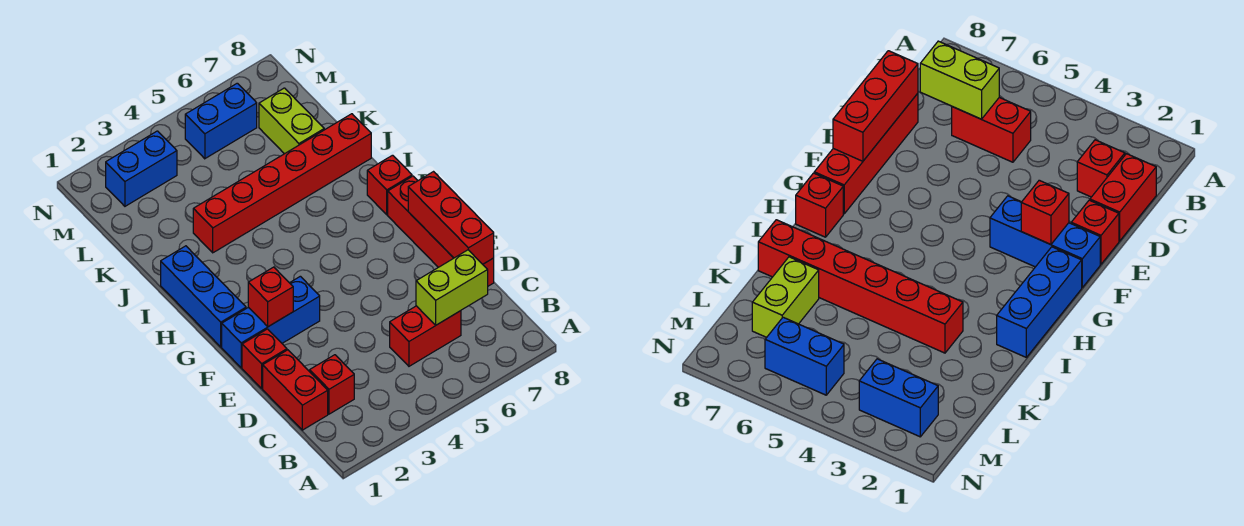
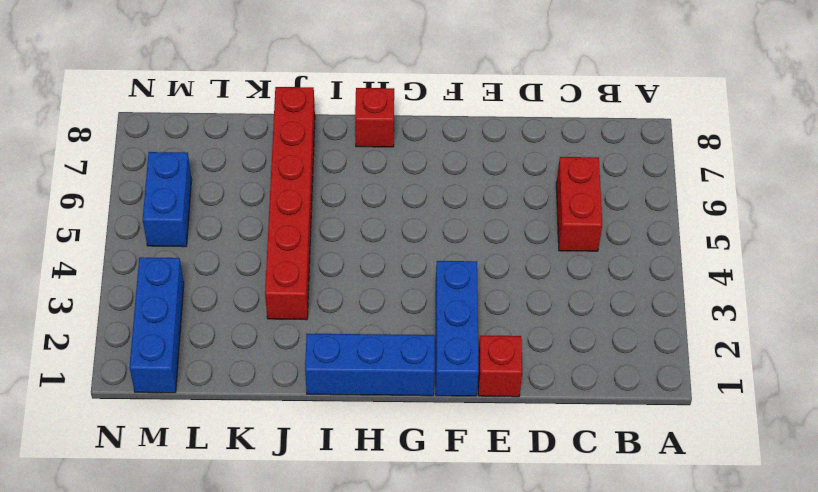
blue 1x3 brick [129,257,184,393] -> blue 1x2 brick [106,131,177,206]
none -> red 1x2 brick [263,350,328,430]
none -> red 1x1 brick [310,355,354,414]
none -> red 1x4 brick [388,176,494,286]

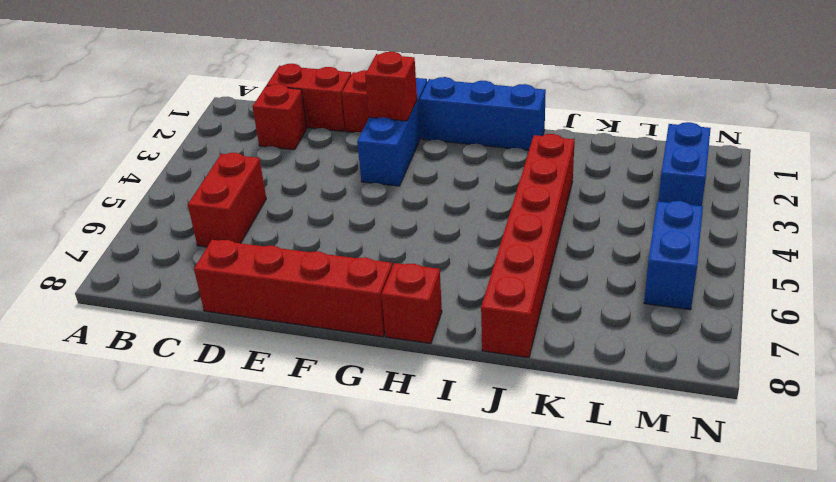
none -> lime 1x2 brick [259,88,324,154]
none -> lime 1x2 brick [416,250,488,325]
none -> red 1x3 brick [408,172,494,264]

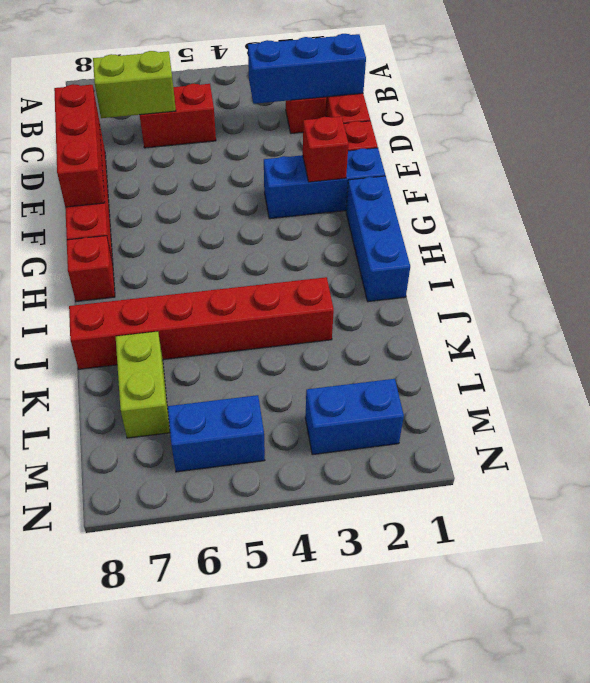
blue 1x3 brick [248,34,366,104] -> none

